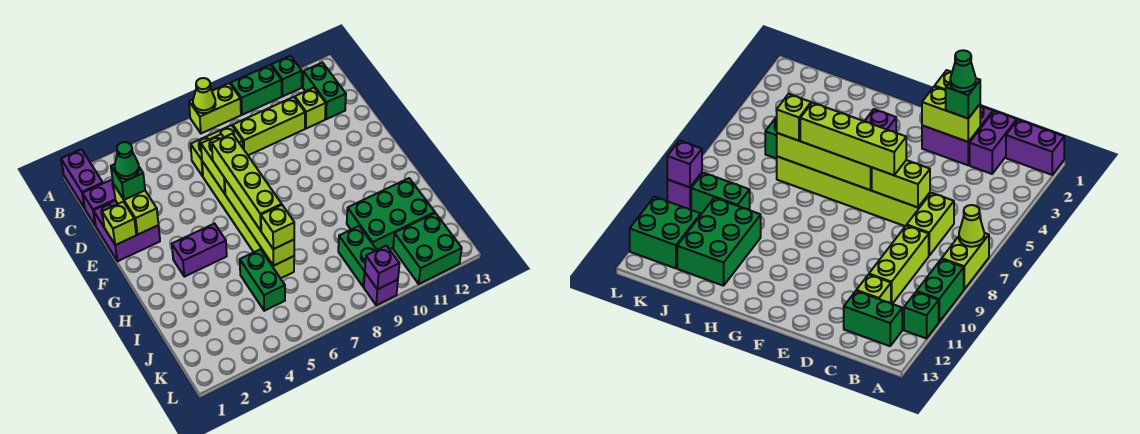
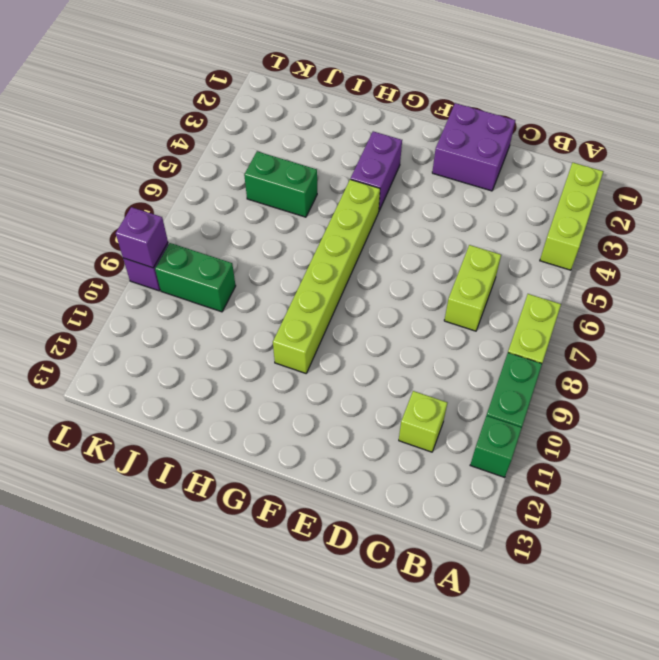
lime 1x3 brick [540,163,603,270] -> lime 1x3 brick moved to [233,97,305,155]
lime 1x6 brick [273,179,380,373] -> lime 1x6 brick turned to [202,161,294,278]
none -> purple 1x2 brick [61,149,103,208]
none -> green 1x2 brick [303,63,346,119]
none -> purple 1x2 brick [83,179,115,226]

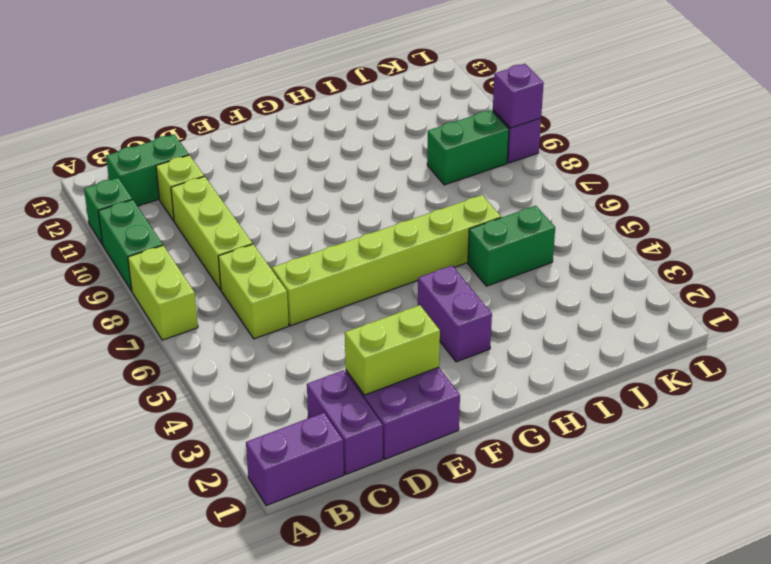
none -> green 2x3 brick [347,178,435,250]
none -> green 2x2 brick [393,213,462,284]
none -> lime 1x1 cone [193,78,216,113]

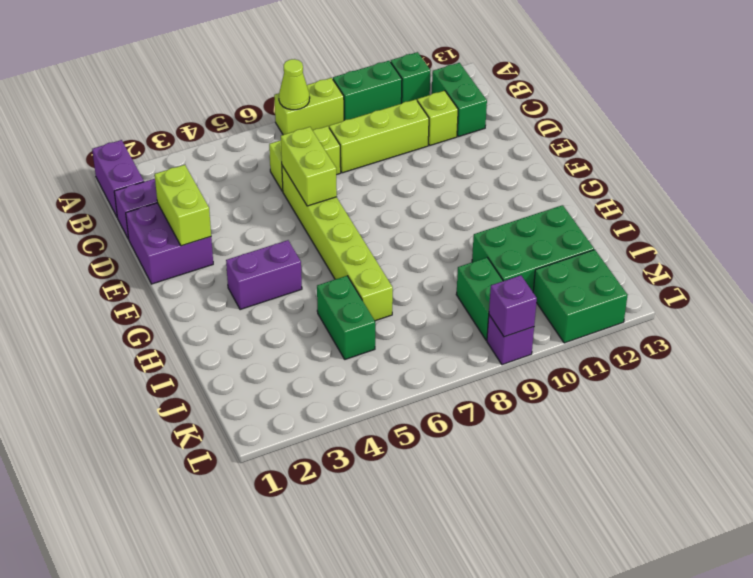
none -> lime 1x1 brick [102,202,136,245]
none -> lime 1x4 brick [225,179,294,266]
none -> green 1x1 brick [111,164,145,200]

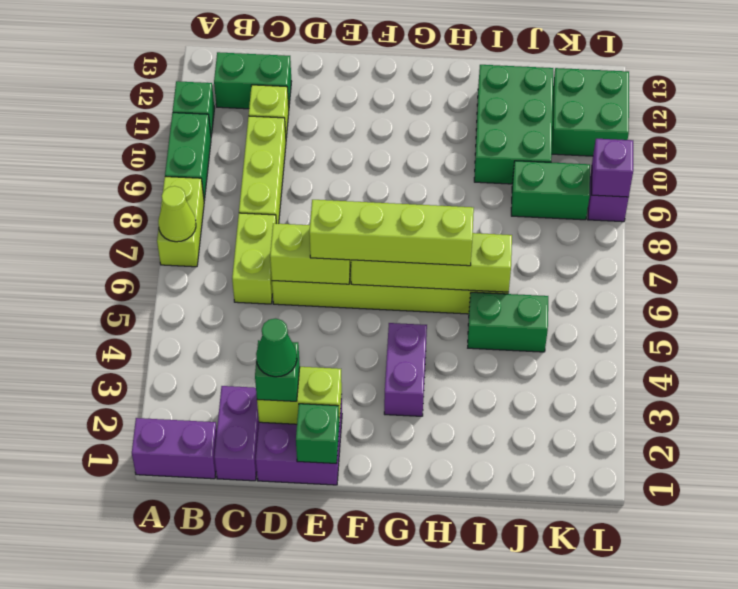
green 1x1 brick [296,404,339,464] -> lime 1x1 brick [102,202,136,245]
none -> lime 1x1 brick [261,205,294,249]

